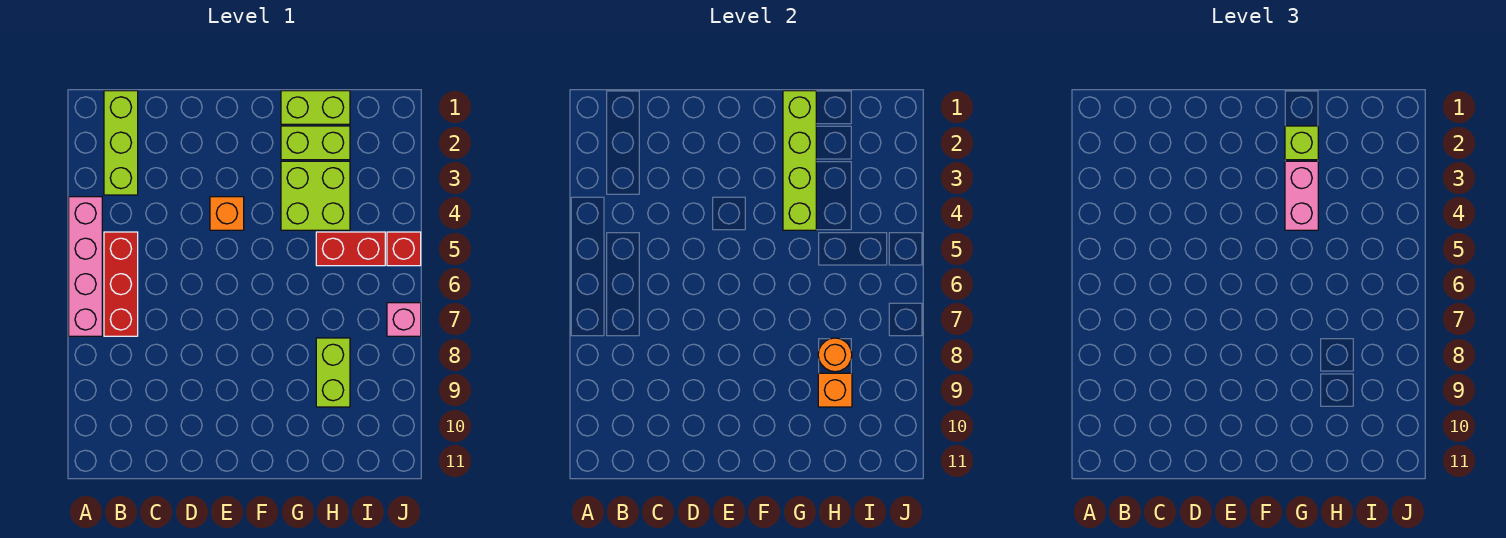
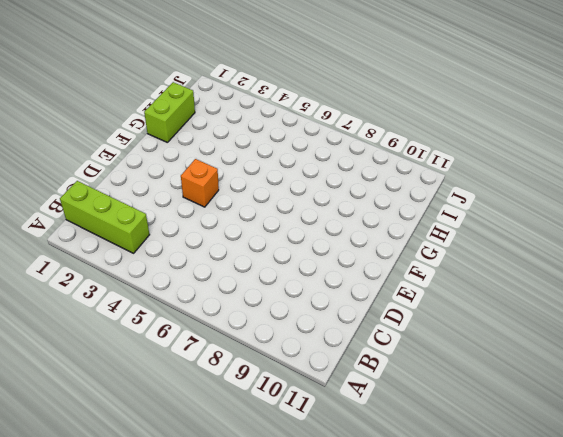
none -> pink 1x4 brick [69,197,102,336]
none -> red 1x3 brick [104,232,138,336]
none -> lime 1x2 brick [281,126,350,160]

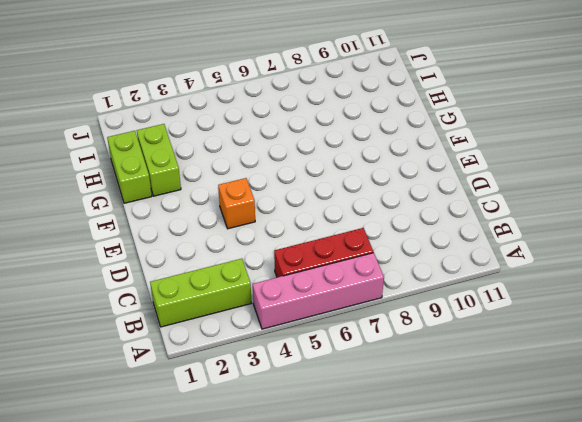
none -> lime 2x2 brick [281,161,350,230]
none -> red 1x2 brick [316,232,385,266]
none -> lime 1x2 brick [316,338,350,407]

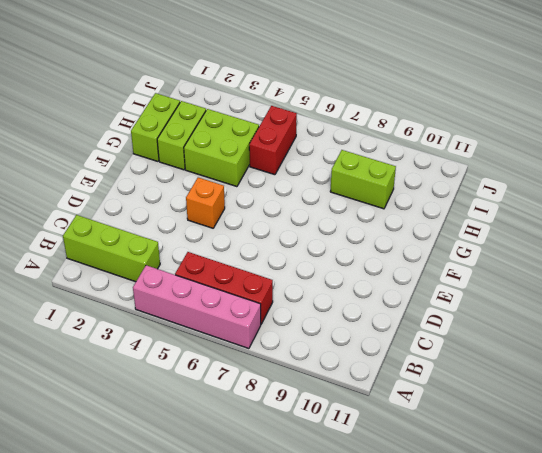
none -> red 1x1 brick [387,232,421,266]
none -> pink 1x1 brick [387,303,421,336]
none -> lime 1x4 brick [783,91,816,230]

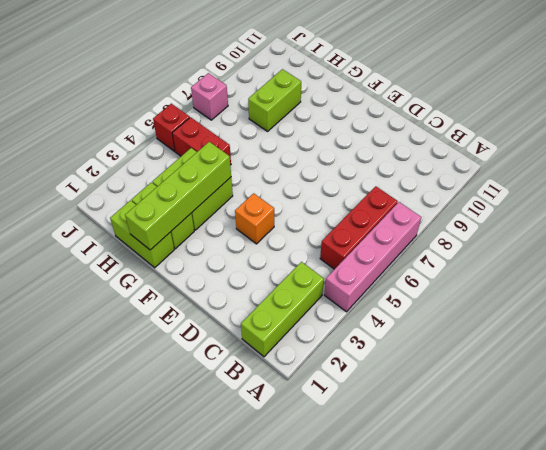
none -> orange 1x1 round brick [818,338,852,372]
none -> orange 1x1 brick [818,373,852,407]
none -> lime 1x1 brick [1285,126,1318,160]

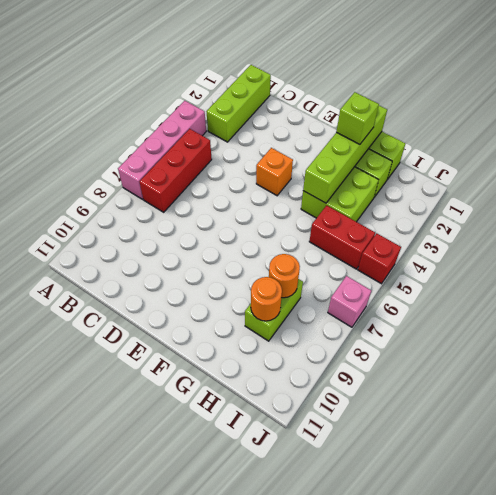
orange 1x1 round brick [251,277,282,321] -> orange 1x1 brick [818,373,852,407]
none -> pink 1x2 brick [1285,161,1318,230]

